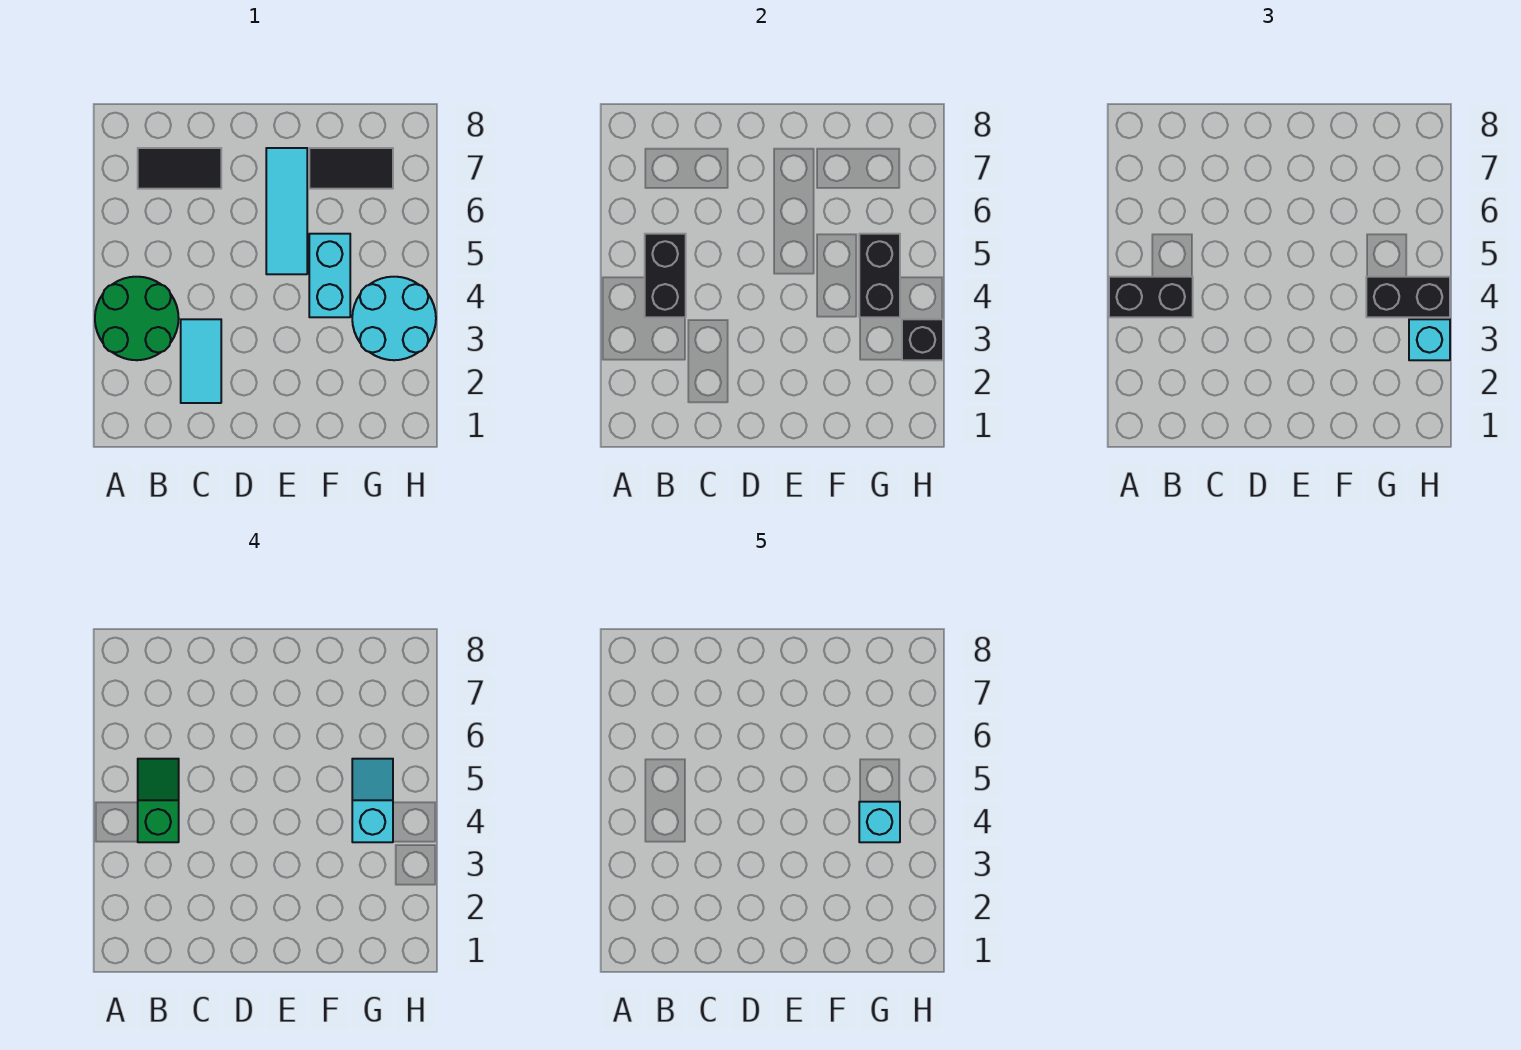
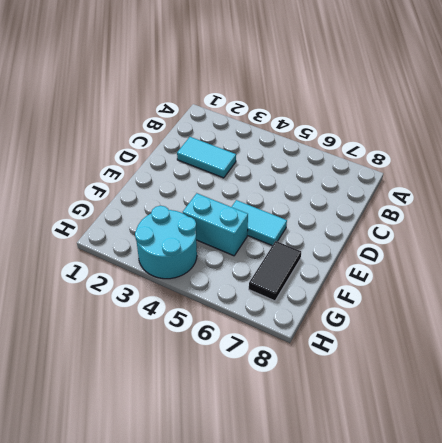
cyan 1x2 tile [232,200,287,246] -> cyan 1x3 tile [266,148,307,274]
none -> green 2x2 round brick [95,277,179,360]
none -> black 1x2 tile [138,148,221,189]
none -> black 1x2 brick [645,234,686,317]

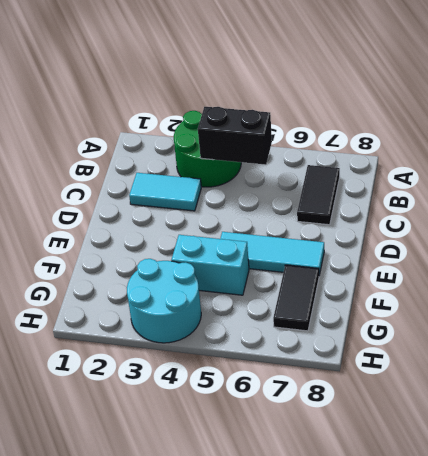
none -> black 1x2 brick [859,234,900,317]
none -> black 1x1 brick [902,319,943,360]
none -> black 1x2 brick [1109,277,1193,317]

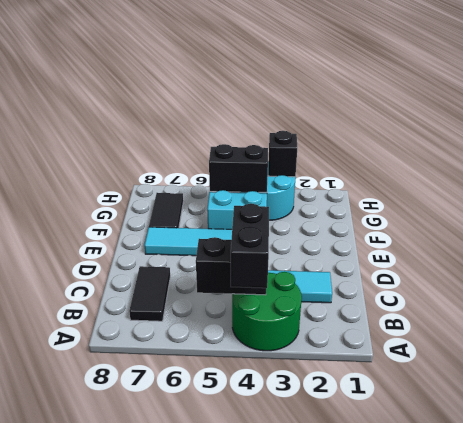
none -> black 1x2 brick [1366,277,1450,317]
none -> cyan 1x1 brick [1409,319,1450,360]
none -> green 1x2 slope [138,759,179,842]

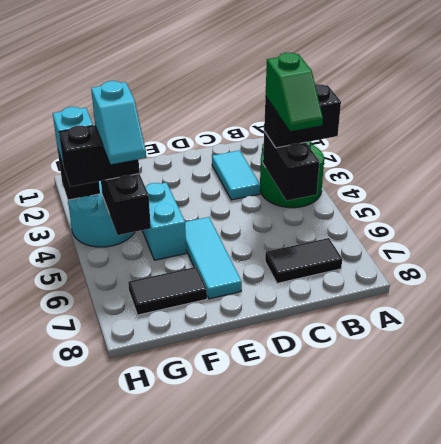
none -> cyan 1x1 brick [859,802,900,842]

